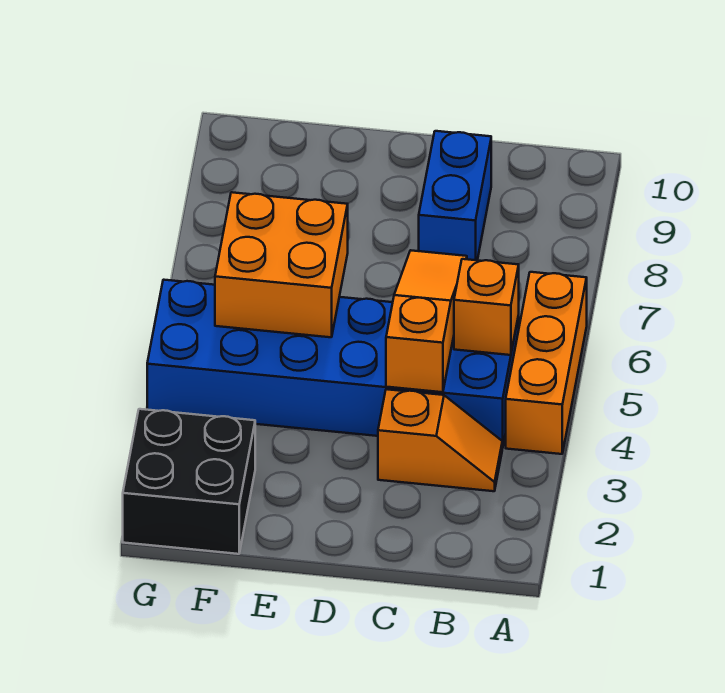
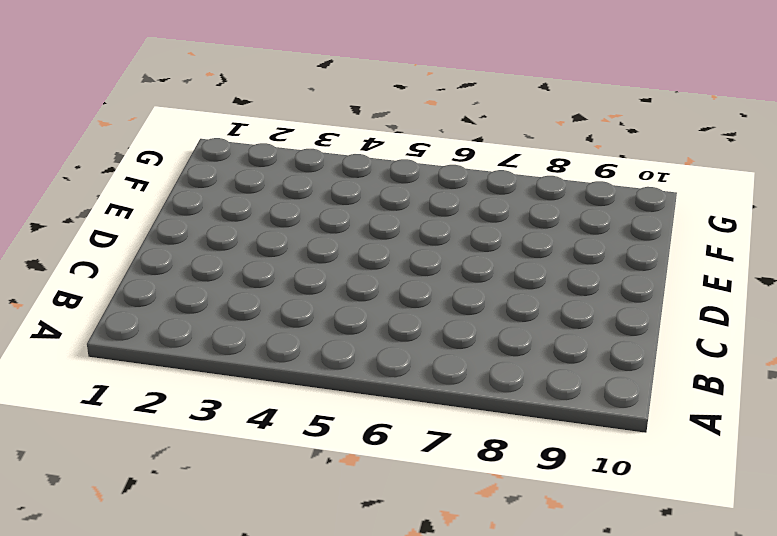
none -> orange 1x3 brick [506,272,587,454]
none -> orange 1x2 slope [378,389,502,491]

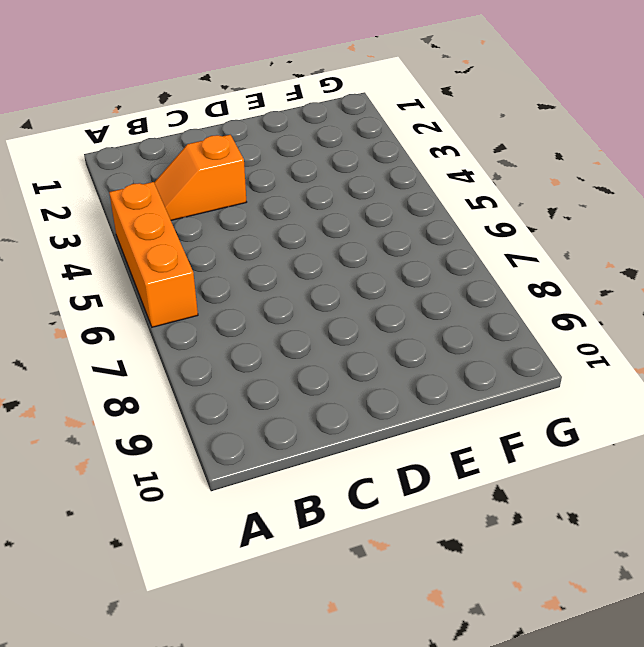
none -> blue 2x6 brick [147,280,519,448]
none -> blue 1x2 brick [419,131,491,260]

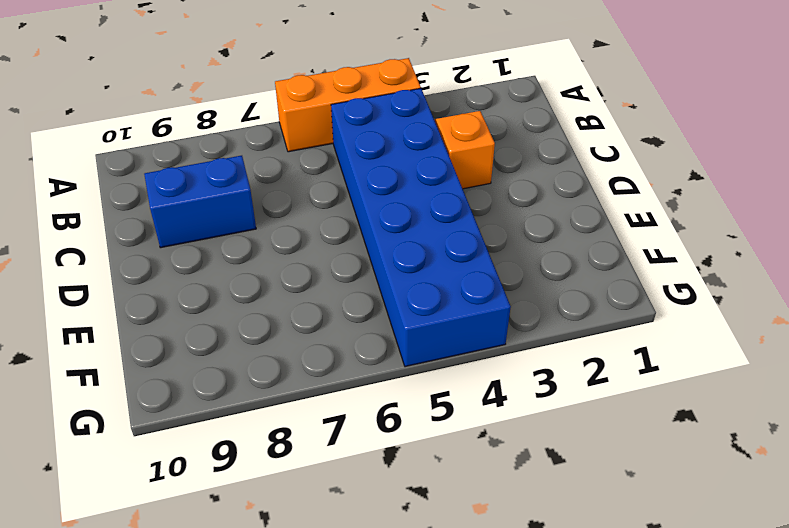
none -> black 2x2 brick [123,409,255,554]
none -> orange 1x1 brick [454,259,519,355]

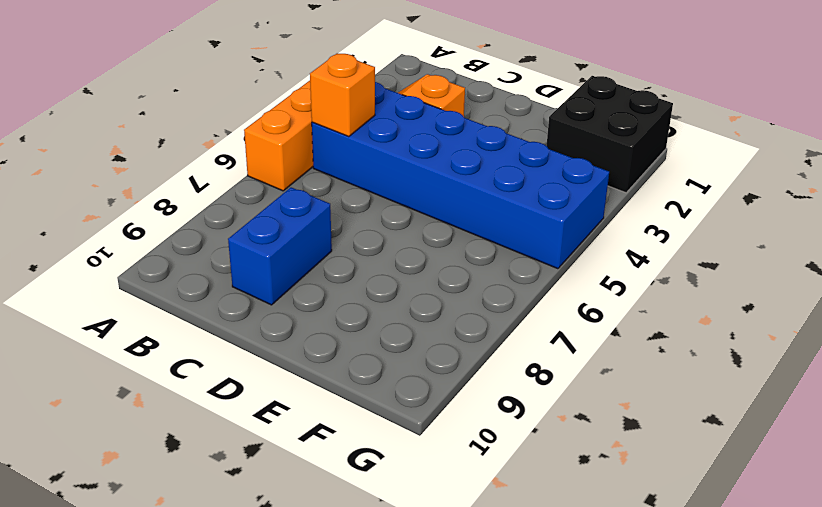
none -> orange 1x3 slope [386,250,467,392]
none -> orange 2x2 brick [215,192,348,337]

